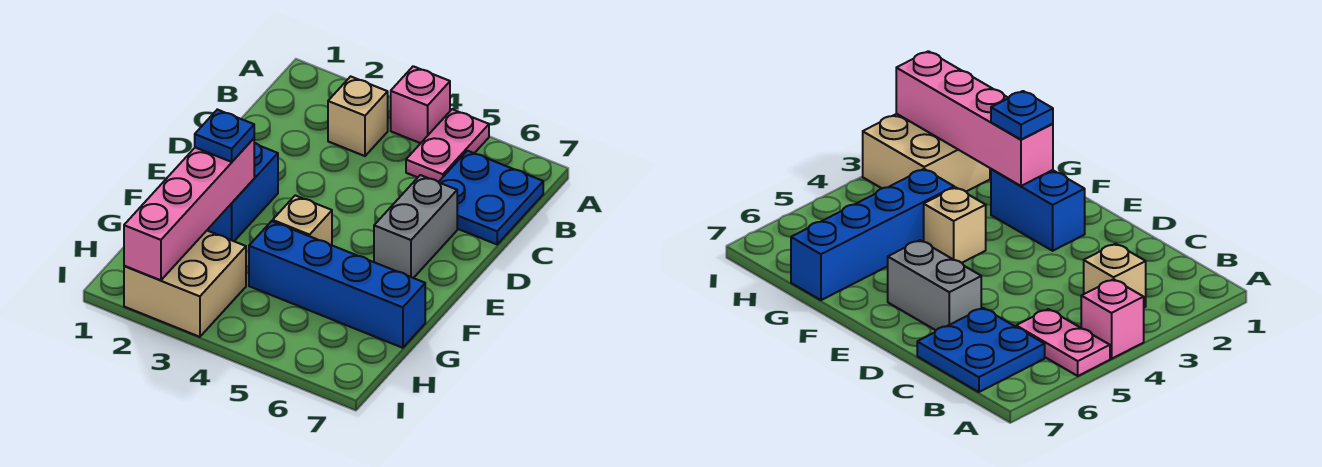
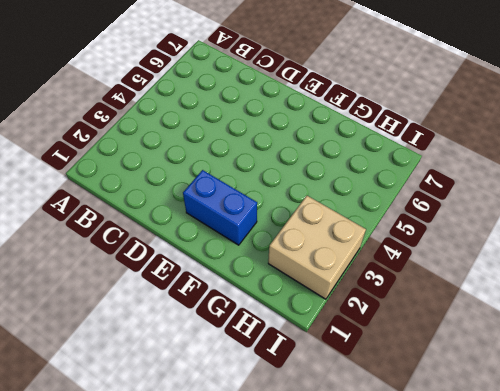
none -> pink 1x1 brick [391,66,450,143]
none -> pink 1x2 plate [406,109,489,182]

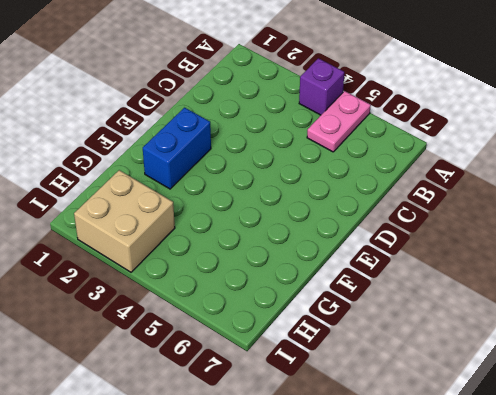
purple 1x1 brick [299,58,344,115] -> pink 1x1 brick [391,66,450,143]
none -> tan 1x1 brick [328,76,388,156]
none -> blue 2x2 plate [439,151,543,244]

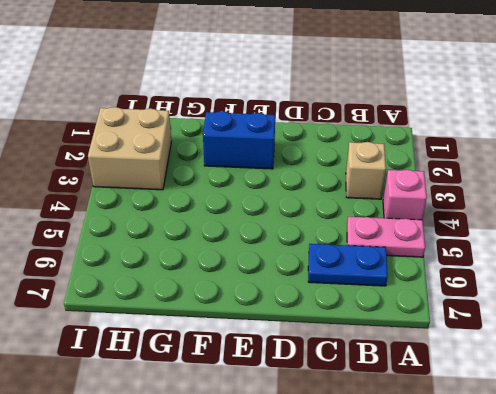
blue 1x2 plate [308,244,388,286] -> blue 2x2 plate [439,151,543,244]
none -> grey 1x2 brick [374,175,457,278]
none -> tan 1x1 brick [273,195,332,245]

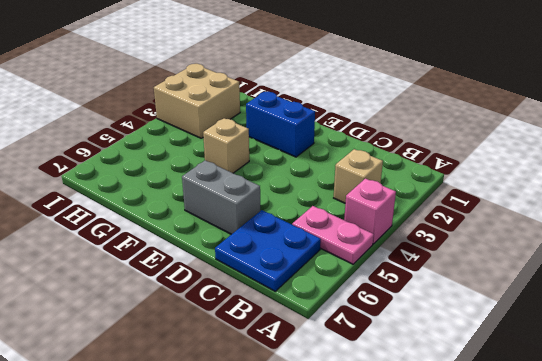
none -> blue 1x4 brick [249,221,425,348]
none -> pink 1x4 brick [124,138,254,280]

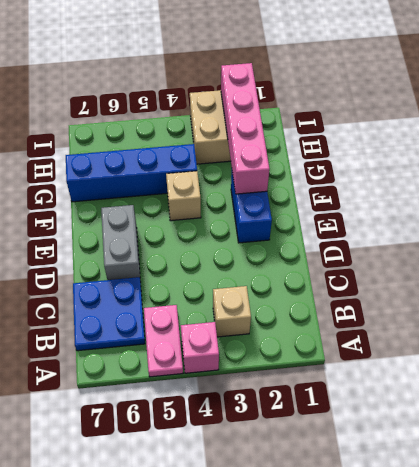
none -> blue 1x1 plate [195,110,254,162]

